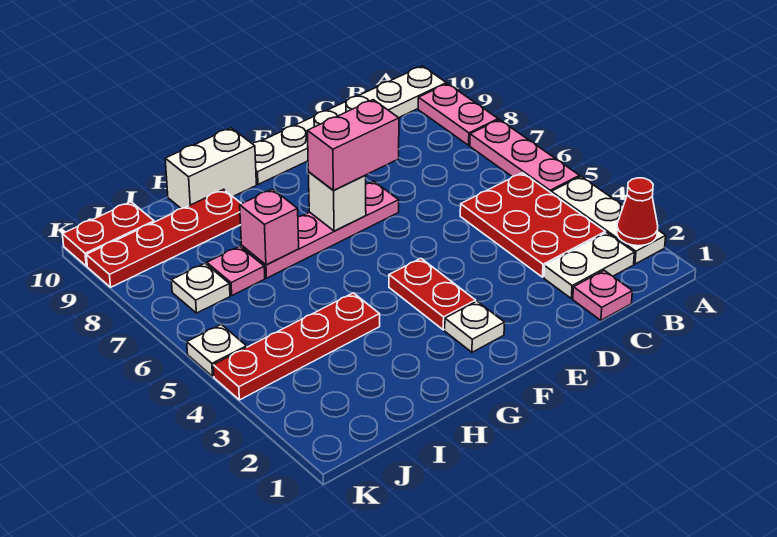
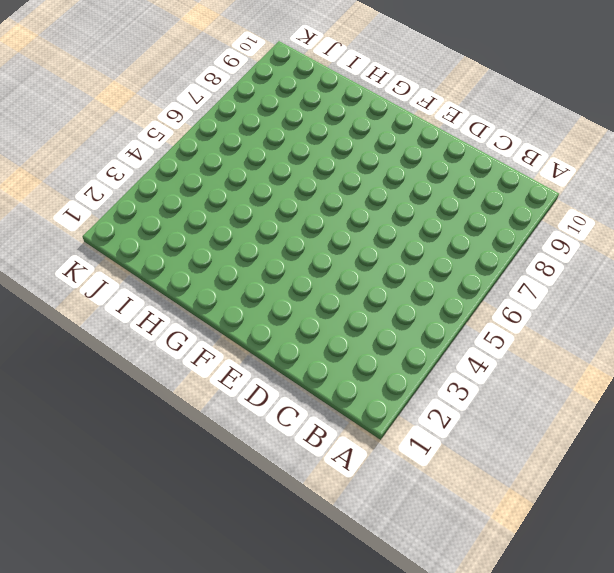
none -> white 1x3 plate [551,177,666,264]
none -> pink 1x3 plate [470,120,580,193]
none -> pink 1x2 plate [418,84,498,145]

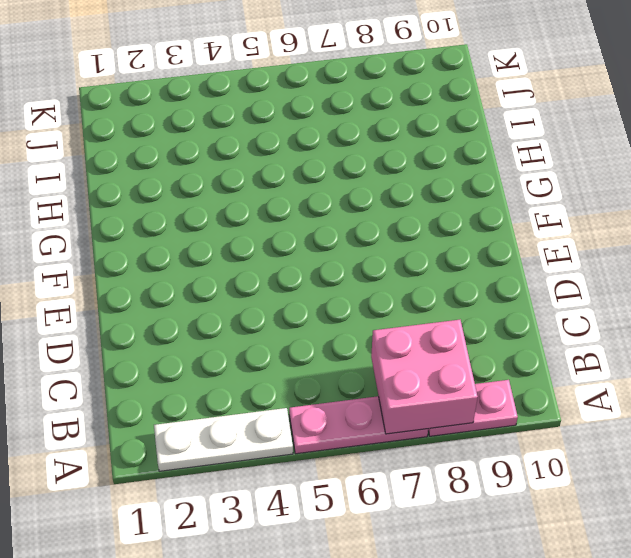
pink 2x2 brick [371,320,478,434] -> none
none -> white 1x6 plate [253,66,446,184]
none -> white 1x2 plate [544,233,634,299]
none -> red 2x3 plate [460,173,605,277]

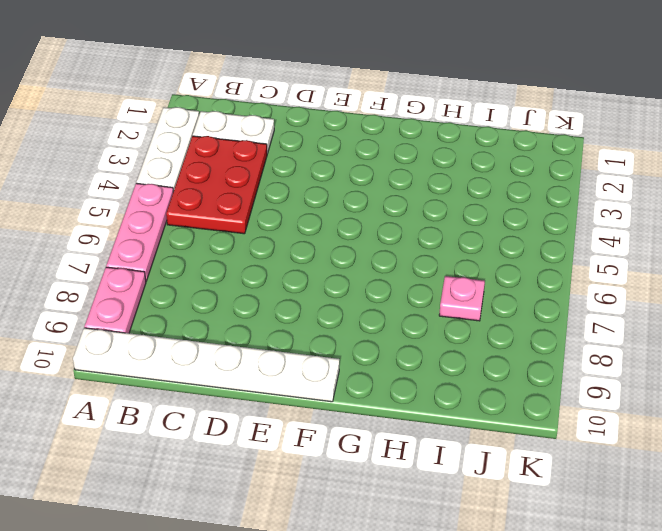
none -> pink 1x1 plate [573,270,632,320]
none -> pink 1x4 plate [242,181,399,278]
none -> white 1x1 plate [445,301,505,352]

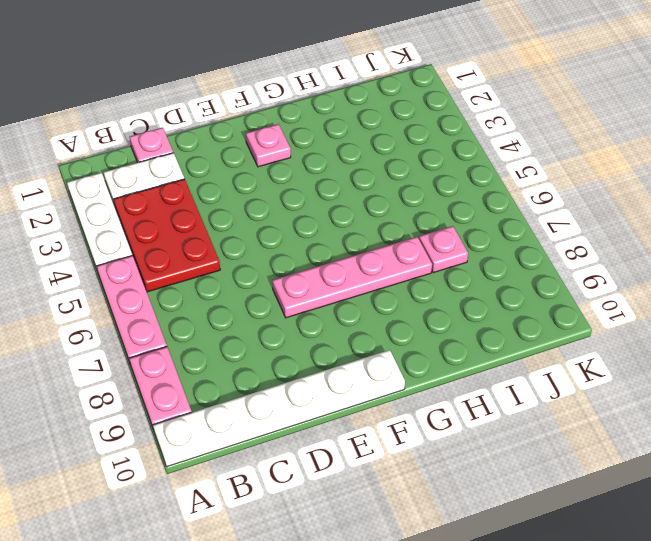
pink 1x1 plate [246,124,291,167] -> white 1x1 plate [445,301,505,352]
none -> red 1x2 plate [389,258,476,330]
none -> white 1x2 brick [165,128,256,209]
none -> red 1x4 plate [213,293,380,400]

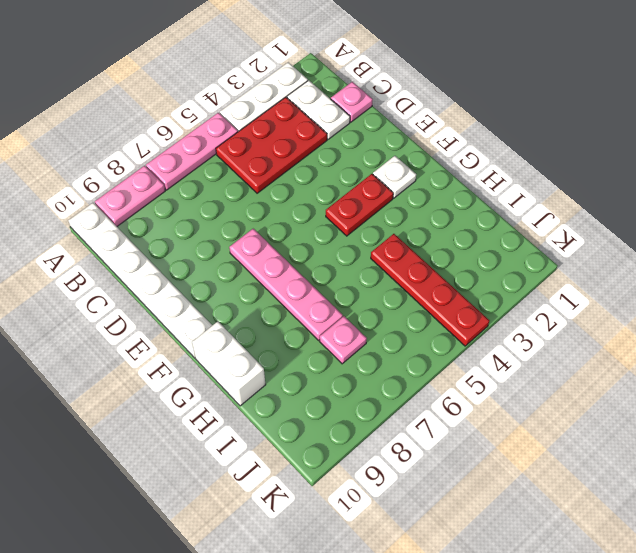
none -> red 1x4 plate [86,189,241,287]
none -> white 1x1 plate [171,263,230,313]
none -> red 1x2 plate [62,202,154,266]

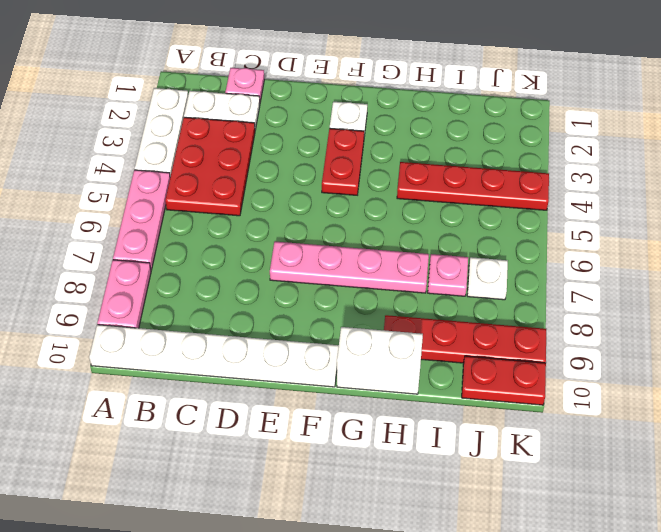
none -> white 1x1 plate [187,324,247,376]
none -> red 1x1 cone [617,178,658,246]
none -> white 1x1 brick [308,172,366,231]

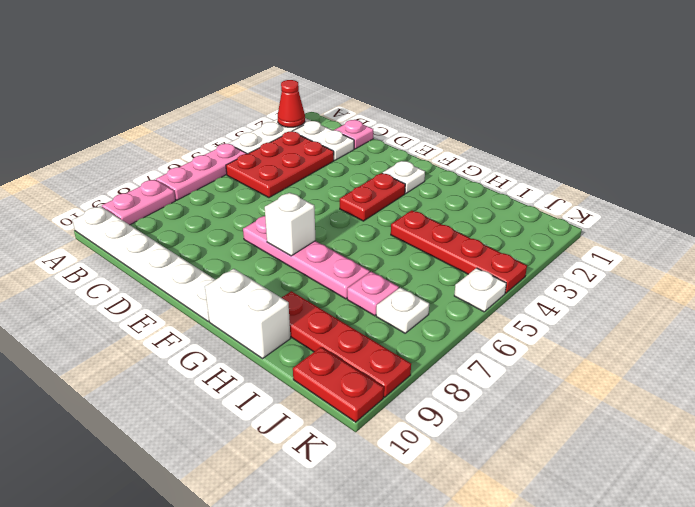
none -> pink 1x1 brick [240,189,299,265]
none -> pink 1x2 brick [307,100,399,190]

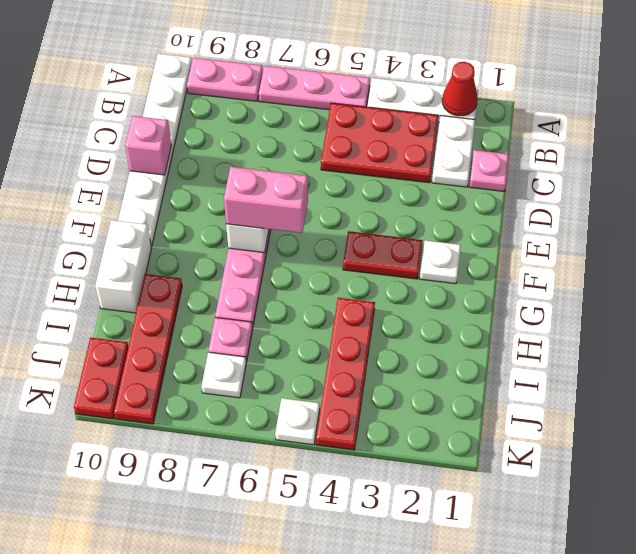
pink 1x1 brick [125,116,171,175] -> pink 1x1 brick moved to [240,189,299,265]
pink 1x2 brick [224,167,308,233] -> pink 1x2 brick turned to [307,100,399,190]

